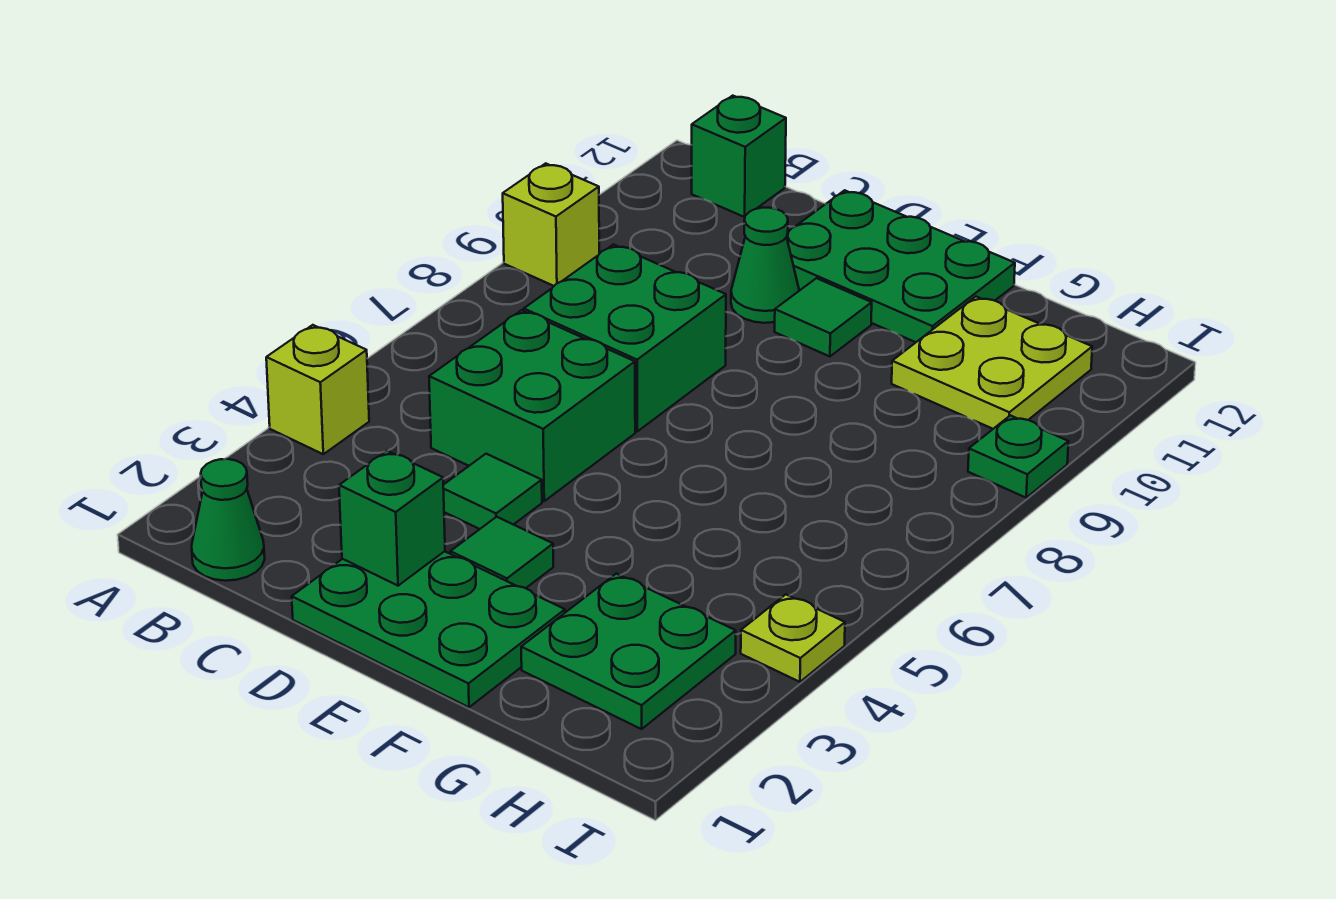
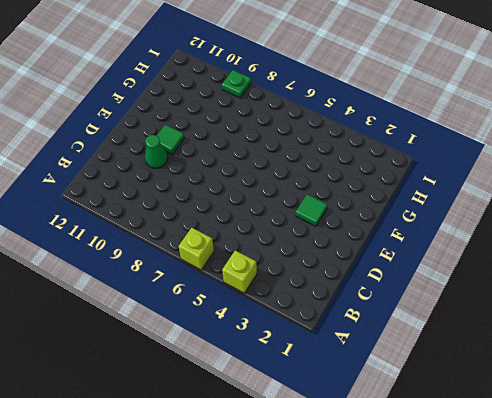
lime 1x1 brick [179,228,214,270] -> lime 1x1 brick moved to [503,163,599,286]
none -> green 1x1 cone [192,459,265,581]
none -> green 1x1 brick [692,96,786,217]
none -> green 2x2 brick [429,310,635,501]

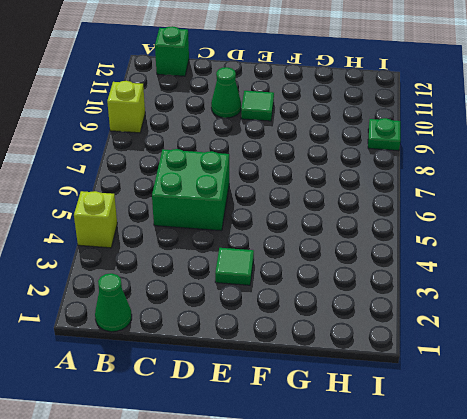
none -> green 2x2 brick [524,245,726,431]
none -> green 2x3 plate [292,551,565,707]
none -> green 1x1 tile [443,454,542,529]

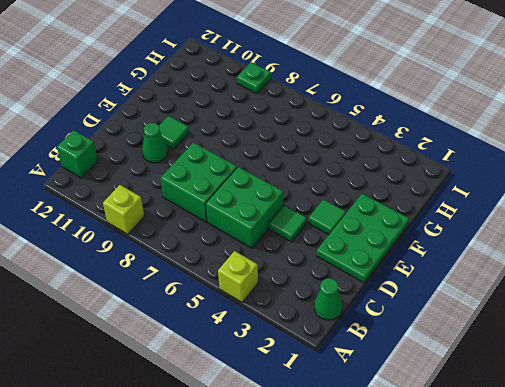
none -> green 2x3 plate [787,190,1015,342]
none -> green 2x2 plate [521,574,736,729]
none -> lime 2x2 plate [892,297,1092,429]

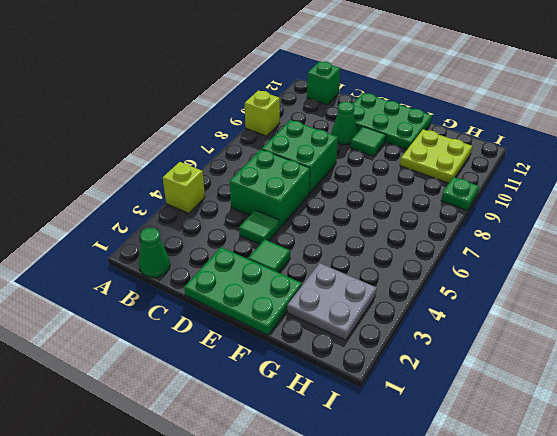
grey 2x2 plate [287,263,377,340] -> green 2x2 plate [521,574,736,729]
none -> lime 1x1 plate [741,594,845,682]
none -> green 1x1 brick [339,451,445,586]

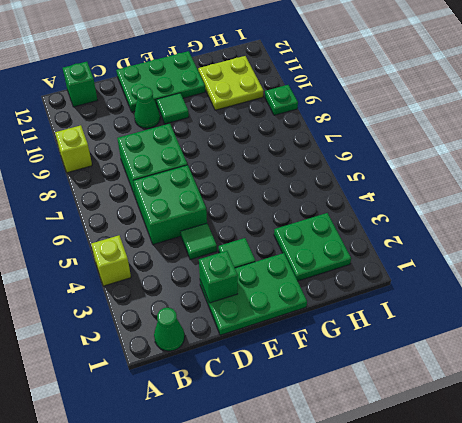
none -> lime 1x1 plate [741,594,845,682]

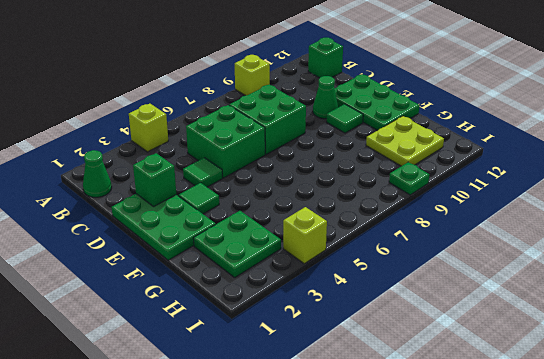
lime 1x1 brick [283,207,327,263] -> lime 1x1 plate [741,594,845,682]

